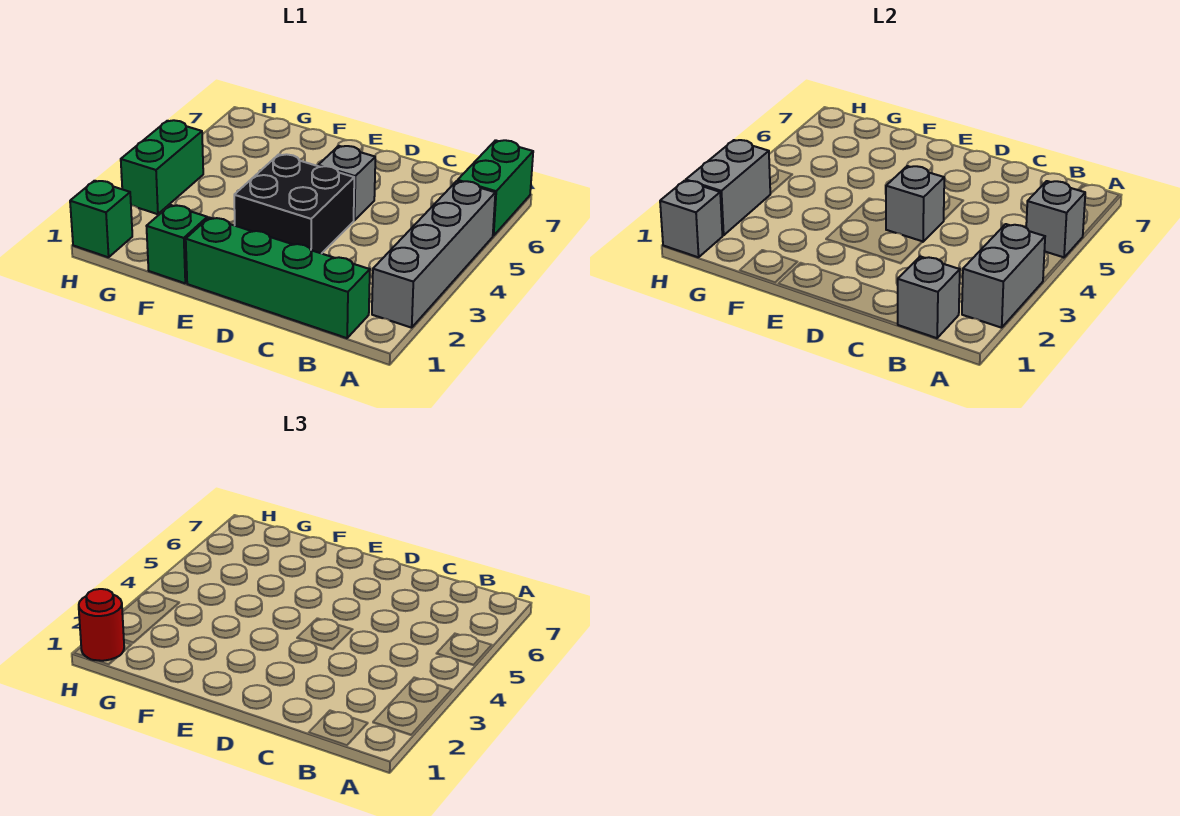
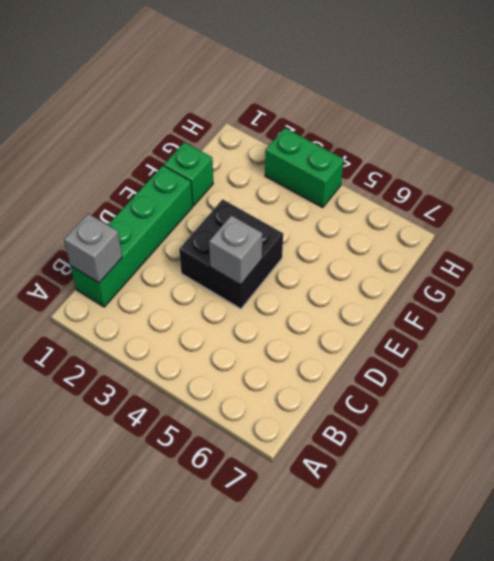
none -> grey 1x4 brick [372,181,495,328]
none -> green 1x2 brick [458,140,533,236]
none -> grey 1x1 brick [318,146,375,220]

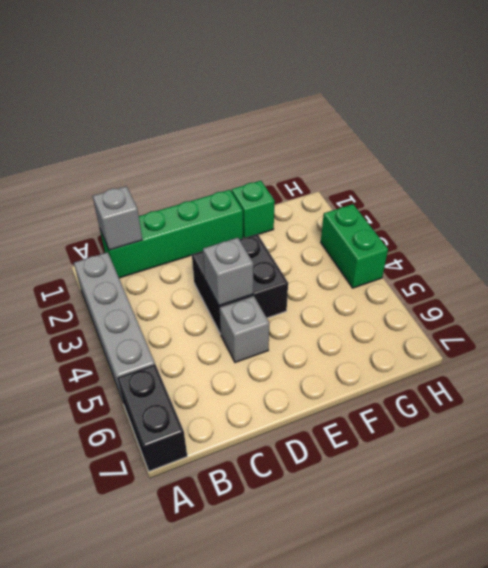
black 1x2 brick [117,365,187,471] -> green 1x2 brick [458,140,533,236]
none -> green 1x1 brick [70,181,132,257]
none -> grey 1x2 brick [962,224,1045,328]
none -> grey 1x1 brick [1026,181,1085,258]

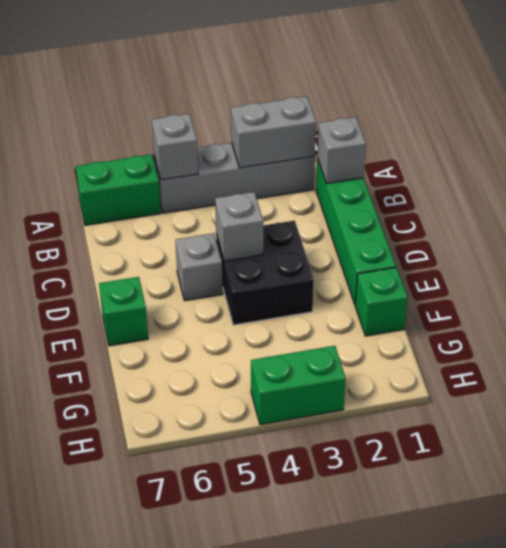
green 1x1 brick [99,277,148,346] -> green 1x1 brick moved to [70,181,132,257]
none -> grey 1x1 brick [660,181,722,257]
none -> grey 1x2 brick [686,140,770,235]
none -> red 1x1 round brick [79,589,124,661]

